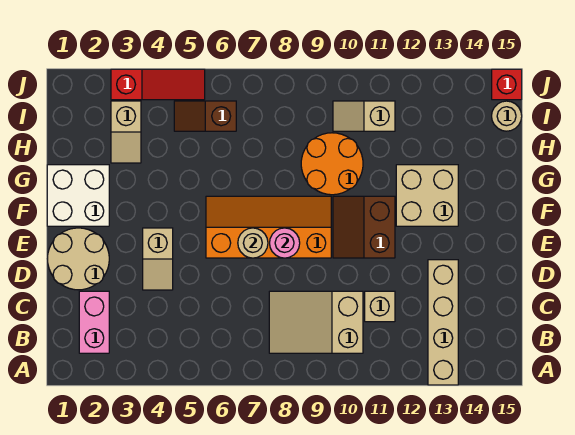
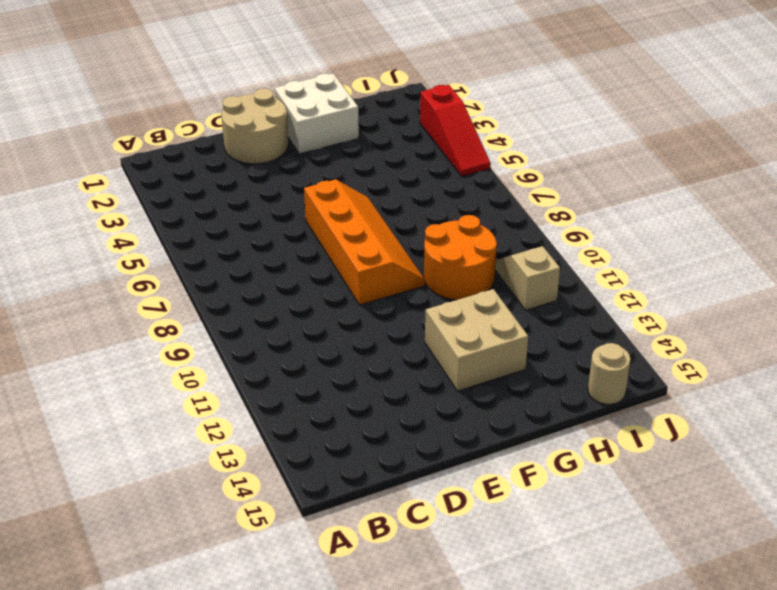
none -> tan 1x4 brick [428,260,458,385]
none -> pink 1x2 brick [79,291,109,353]
none -> tan 2x3 slope [269,291,363,353]

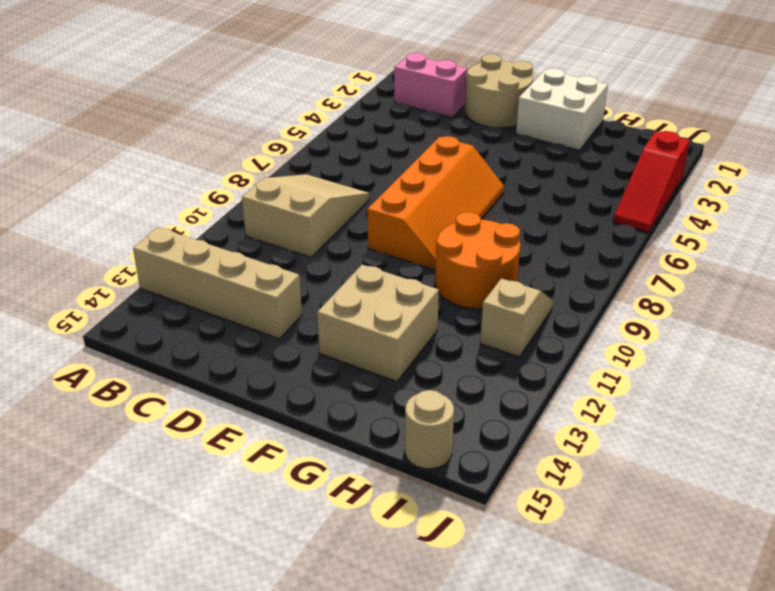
none -> tan 1x1 brick [365,291,395,322]
none -> tan 1x2 slope [143,228,173,290]
none -> brown 2x2 slope [333,196,395,258]

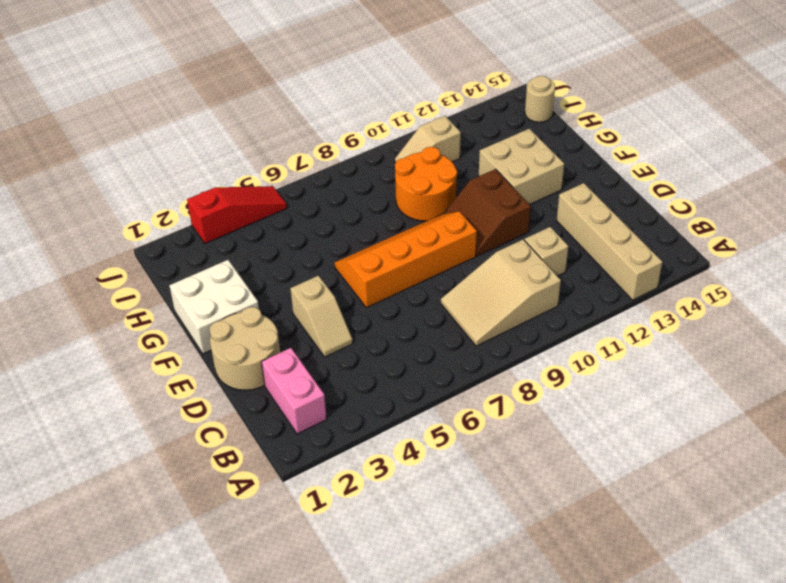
none -> tan 1x2 slope [111,101,141,163]
none -> brown 1x2 slope [174,101,236,131]
none -> red 1x1 brick [492,69,522,100]

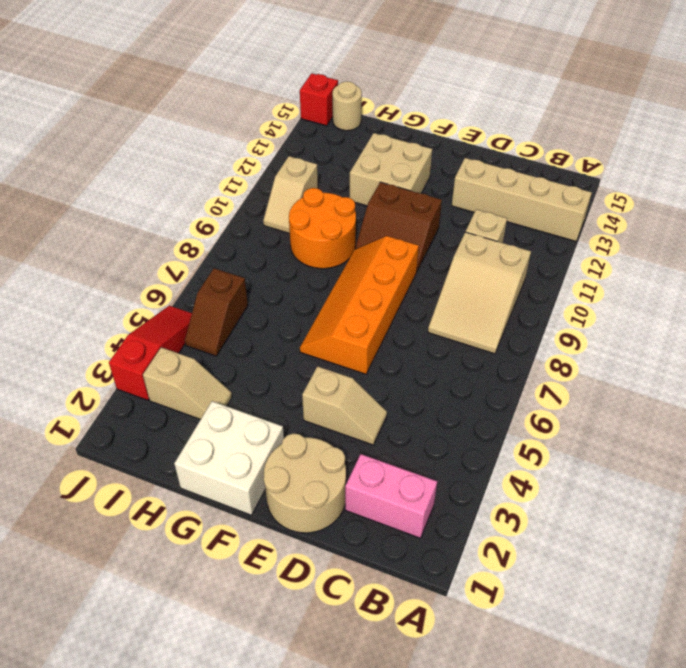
none -> tan 1x1 round brick [238,228,268,258]
none -> pink 1x1 round brick [270,228,300,258]

